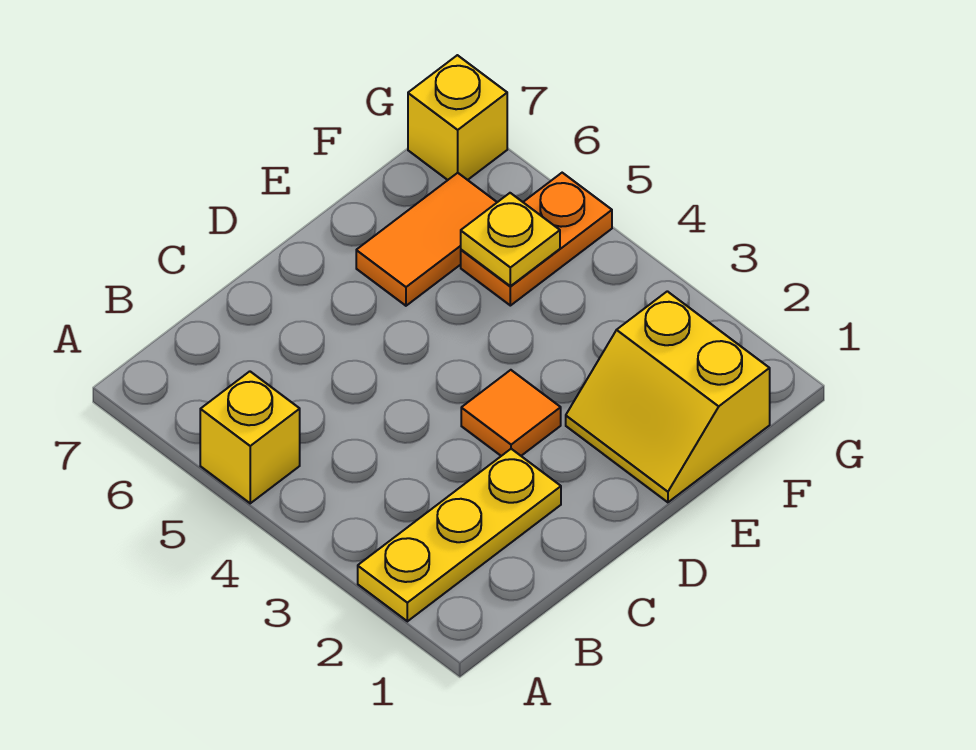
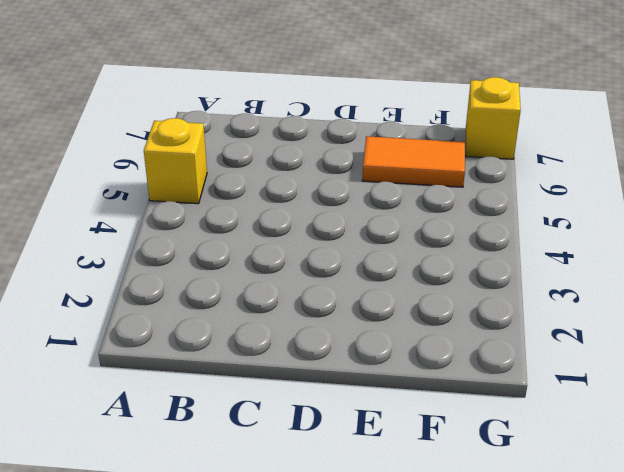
none -> yellow 1x3 plate [358,449,561,621]
none -> orange 1x1 tile [461,370,561,456]

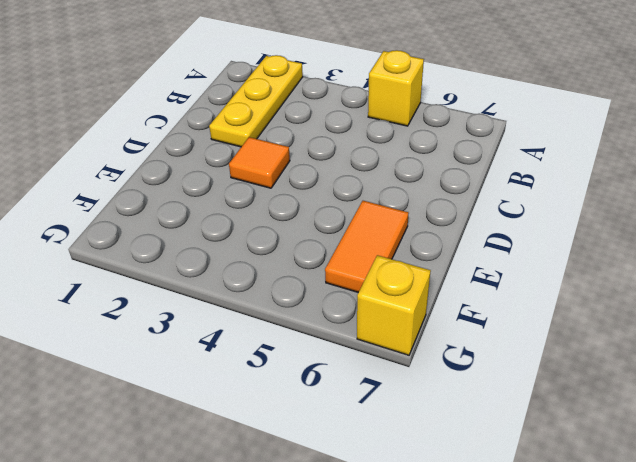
none -> yellow 2x2 slope [566,291,770,502]
none -> orange 1x2 plate [461,173,612,306]

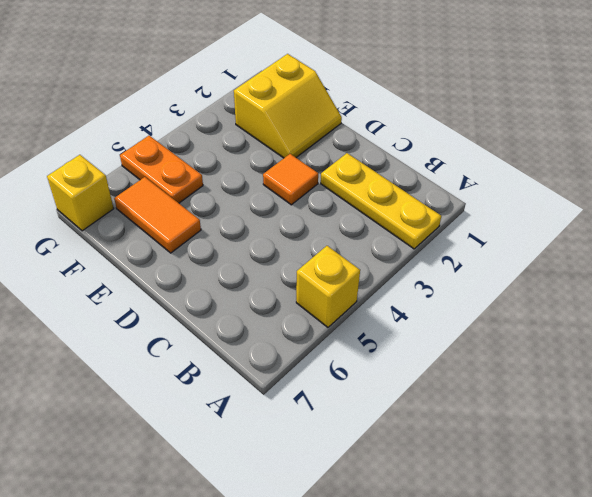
none -> yellow 1x1 plate [461,193,560,286]

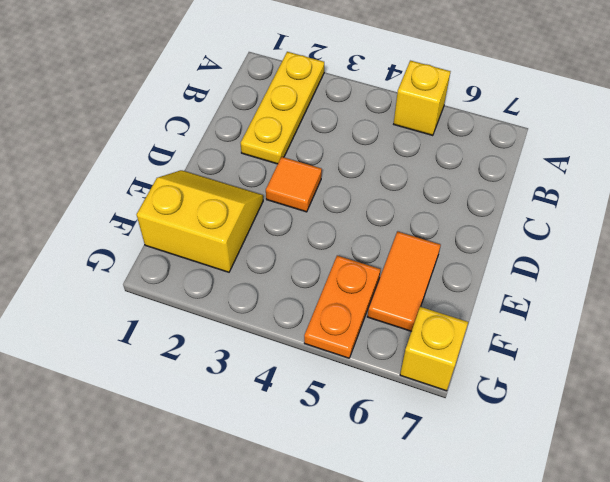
none -> yellow 1x1 plate [461,193,560,286]

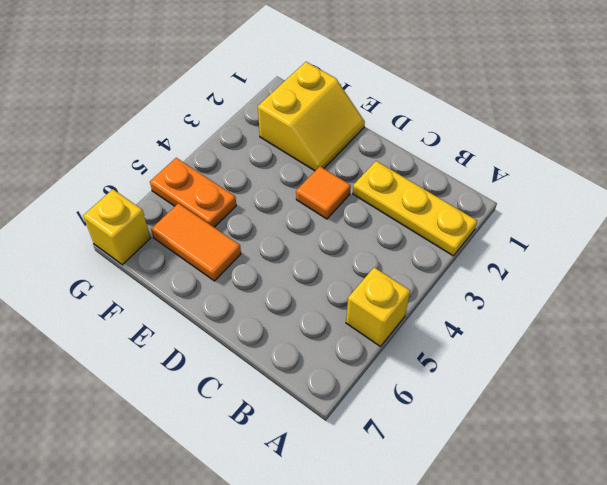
none -> yellow 1x1 plate [461,193,560,286]

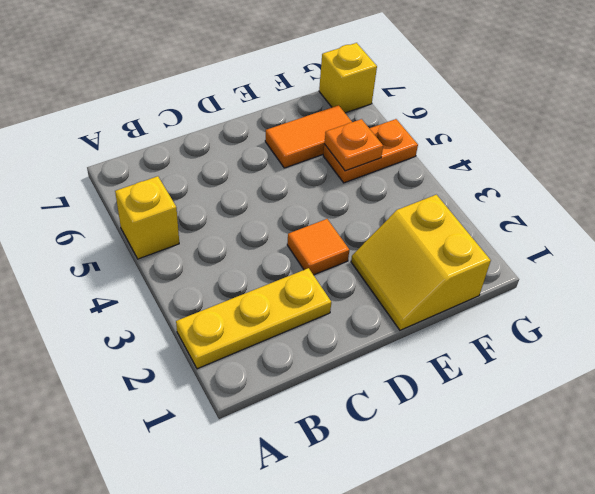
orange 1x1 plate [324,119,383,171] -> yellow 1x1 plate [461,193,560,286]

